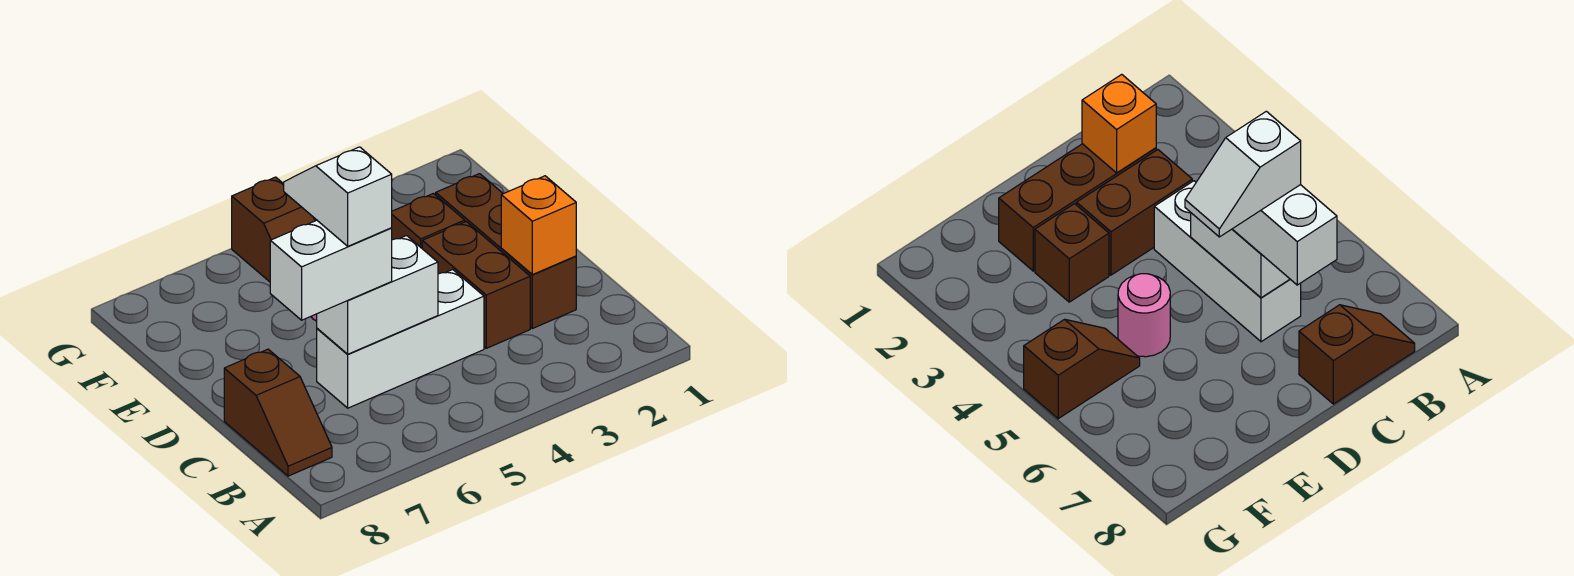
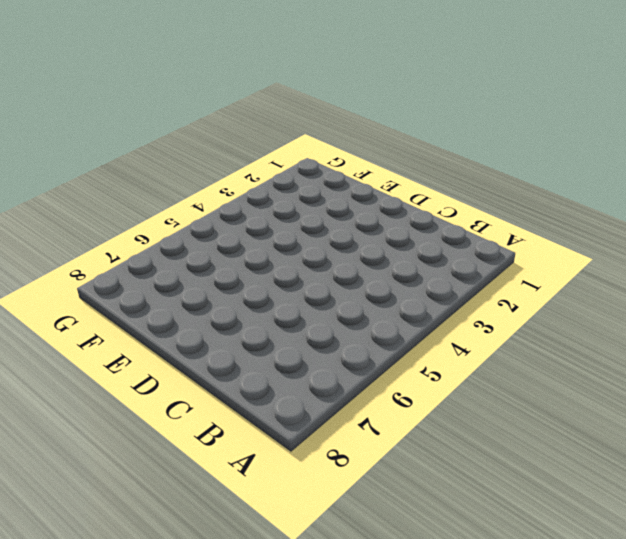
none -> brown 1x2 slope [224,349,332,476]
none -> brown 1x3 brick [436,174,576,328]

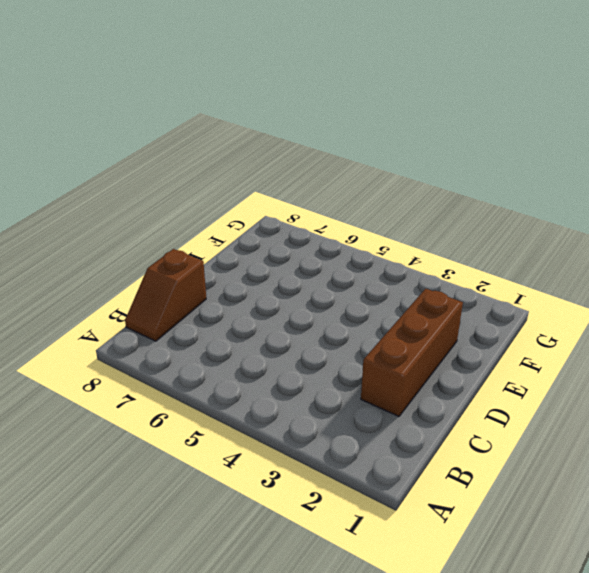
none -> brown 1x2 brick [422,222,530,348]
none -> white 1x3 brick [317,270,484,408]

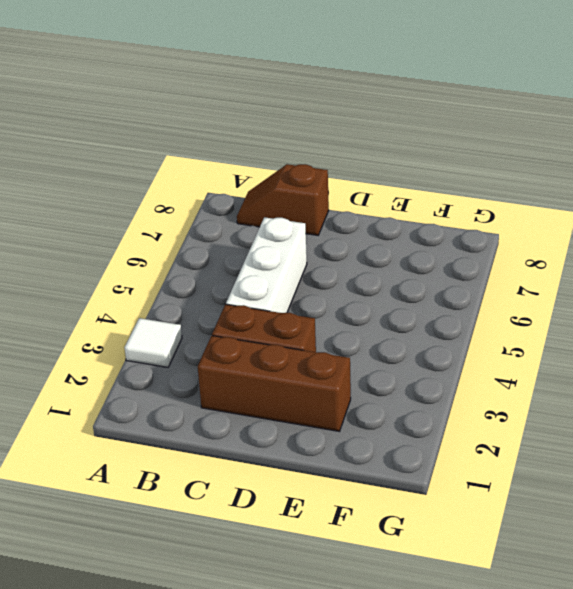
white 1x1 tile [124,318,182,367] -> none
none -> brown 1x1 brick [392,194,465,248]
none -> pink 1x1 round brick [1118,274,1170,357]

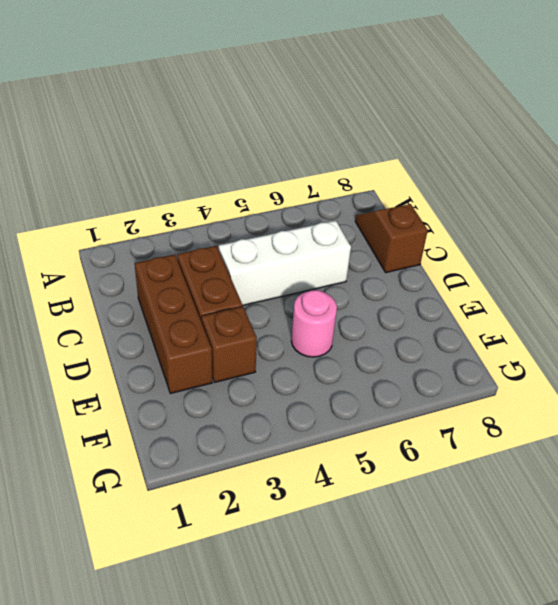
none -> brown 1x2 slope [232,177,315,282]
none -> orange 1x1 brick [501,176,576,275]

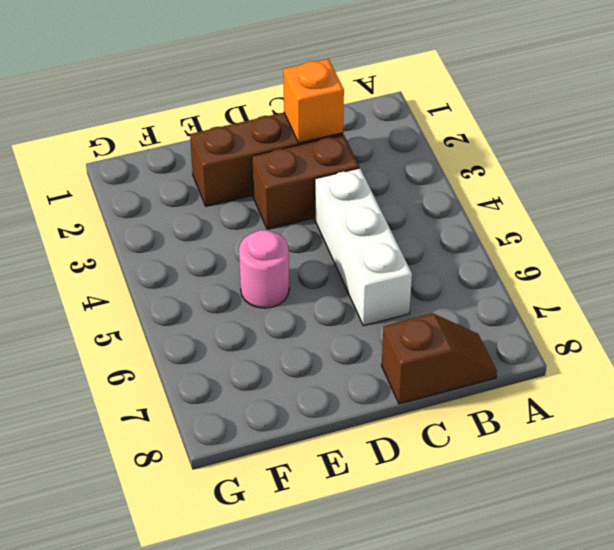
none -> brown 1x1 brick [392,194,465,248]
none -> brown 1x2 slope [232,177,315,282]

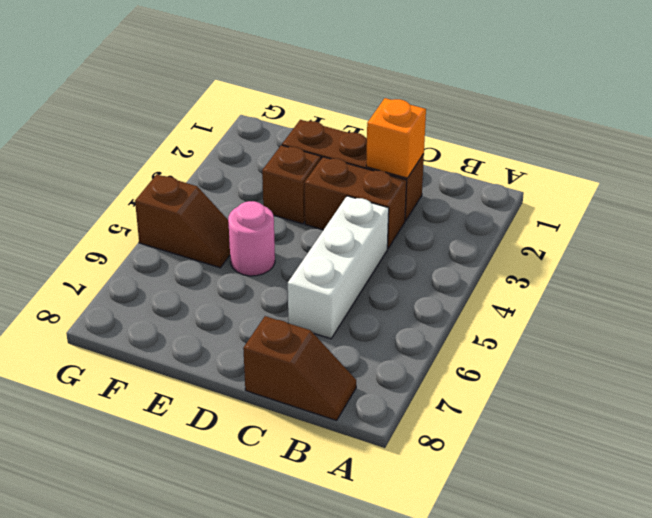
none -> white 1x2 brick [317,236,438,354]
none -> white 1x2 brick [270,220,392,320]

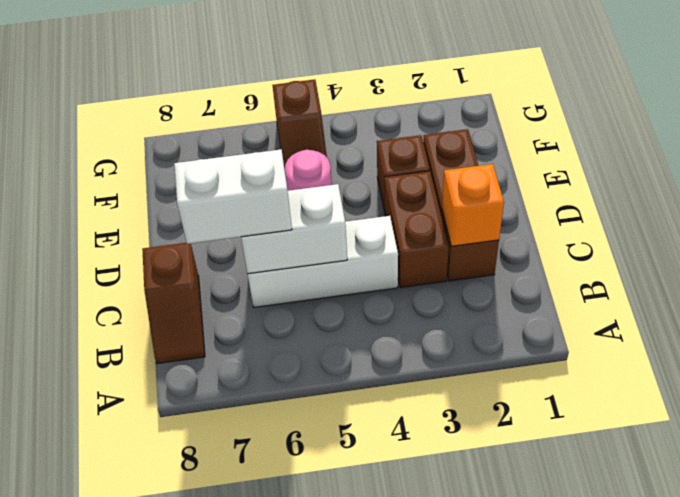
none -> white 1x2 slope [284,147,392,246]

